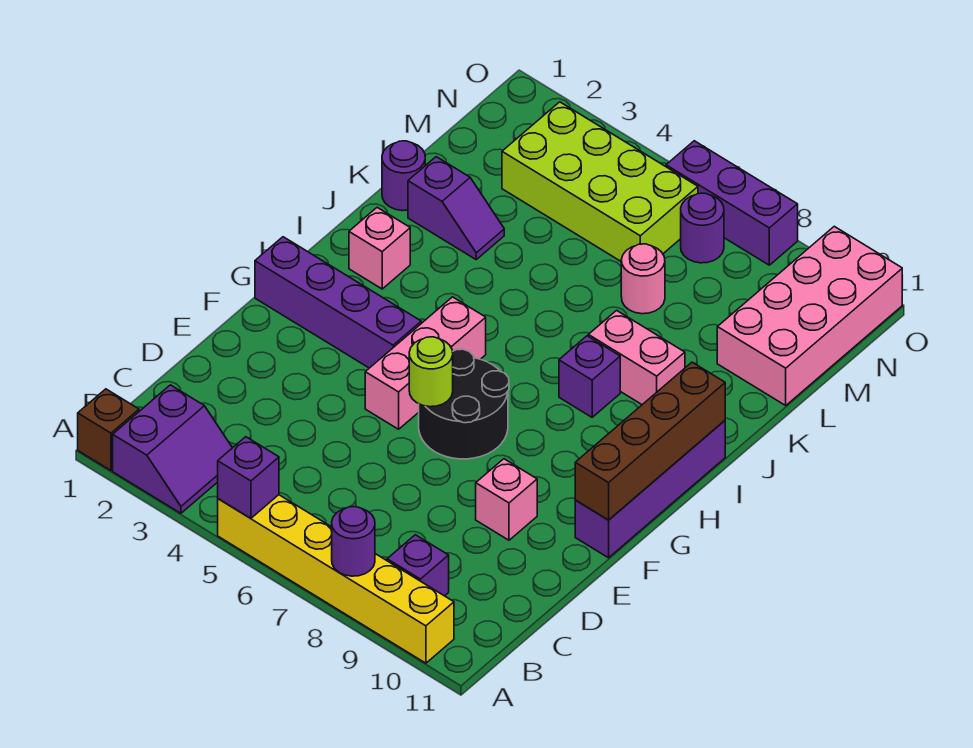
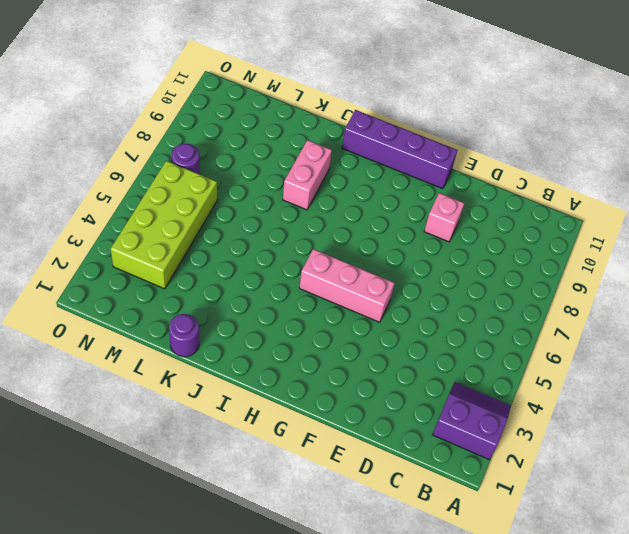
none -> brown 1x1 brick [78,389,139,470]
none -> yellow 1x6 brick [218,495,454,663]
none -> purple 1x1 brick [387,535,449,596]

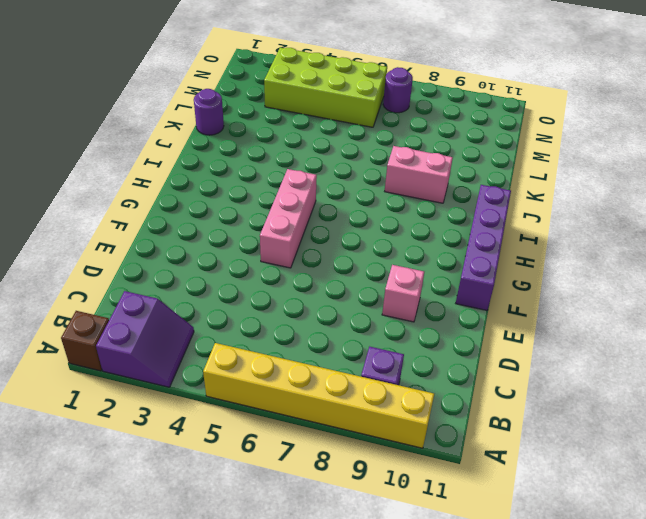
none -> black 2x2 round brick [419,349,509,459]
none -> purple 1x4 brick [255,237,421,368]
none -> pink 1x1 brick [349,208,410,289]

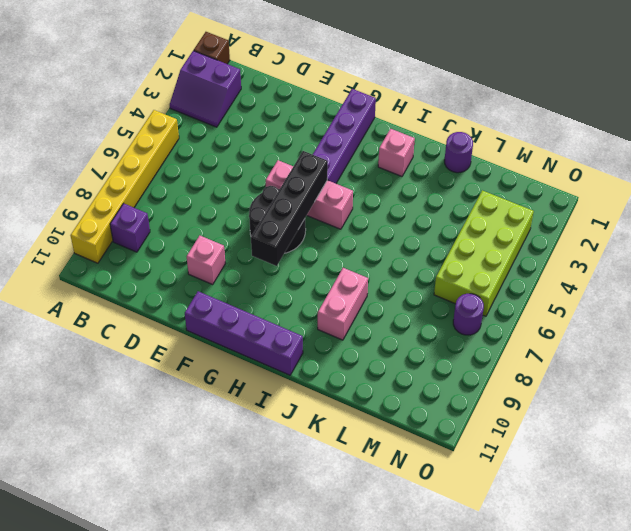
black 1x4 brick [251,151,328,266] -> none
none -> purple 1x1 brick [559,336,620,417]
none -> purple 1x2 slope [408,157,504,259]
none -> pink 1x1 round brick [621,244,665,314]

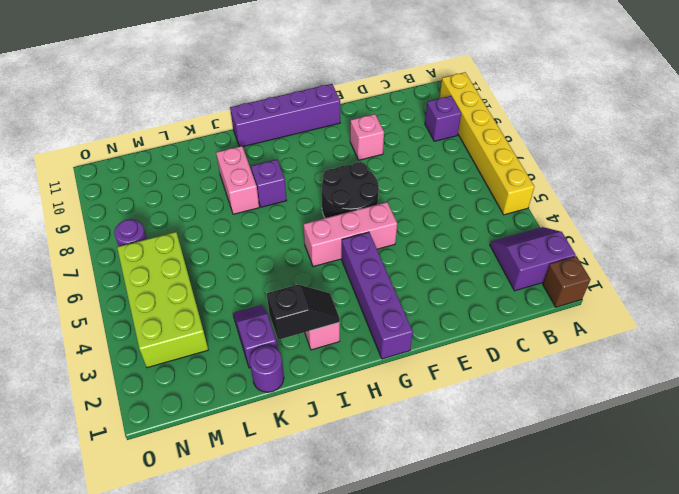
black 1x2 slope [267,285,340,340] -> none
none -> pink 1x1 round brick [621,244,665,314]
none -> pink 2x4 brick [717,226,902,405]
none -> purple 1x3 brick [666,141,798,265]

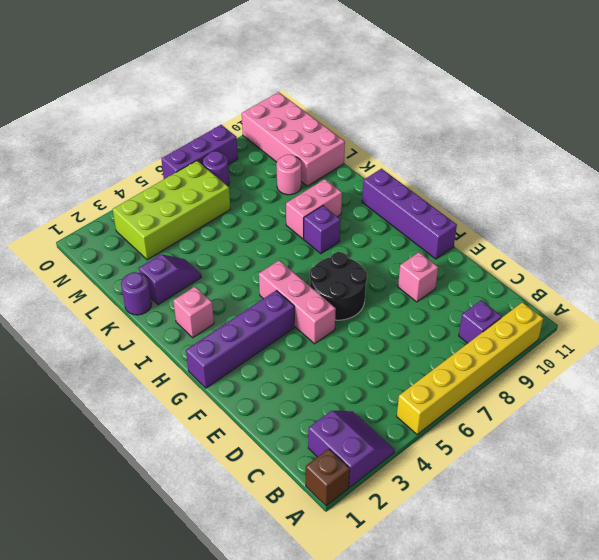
pink 1x1 round brick [277,155,301,195] -> pink 1x1 round brick moved to [621,244,665,314]
none -> purple 1x1 brick [218,437,279,518]
none -> purple 1x1 round brick [332,507,375,576]
none -> lime 1x1 round brick [409,337,453,407]

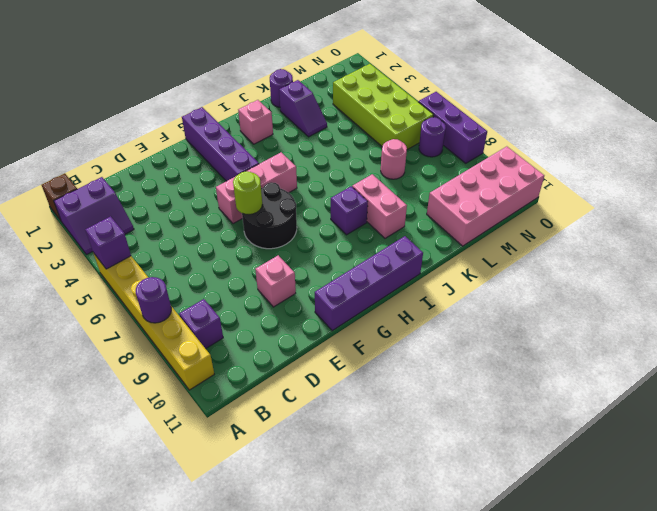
none -> brown 1x4 brick [575,362,725,520]

